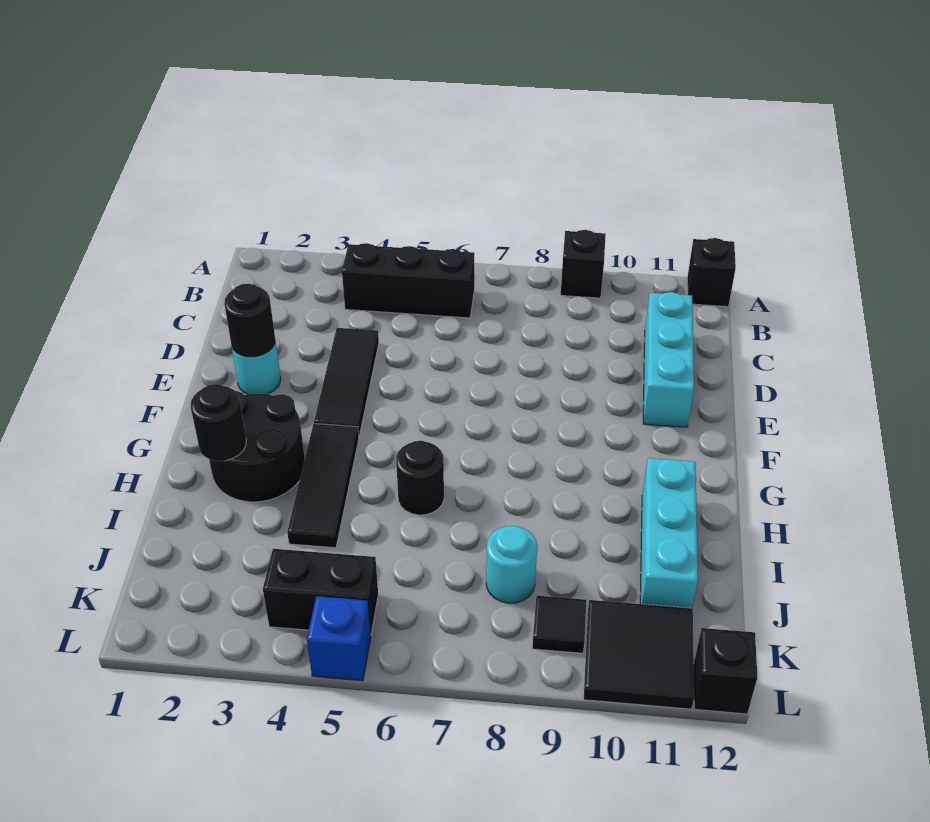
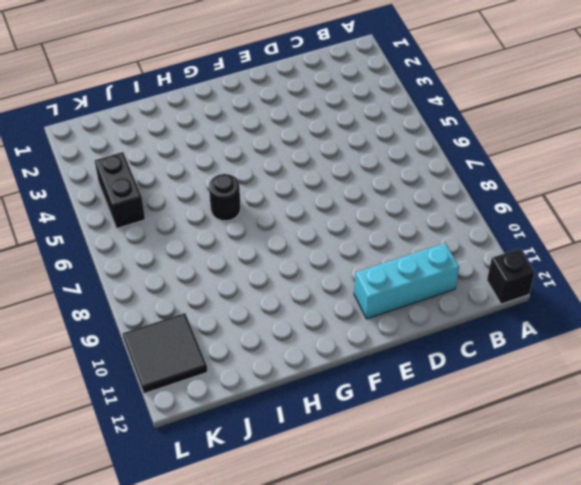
none -> black 1x1 brick [561,230,606,298]
none -> black 1x3 brick [342,243,474,318]
none -> black 1x3 tile [314,328,379,436]

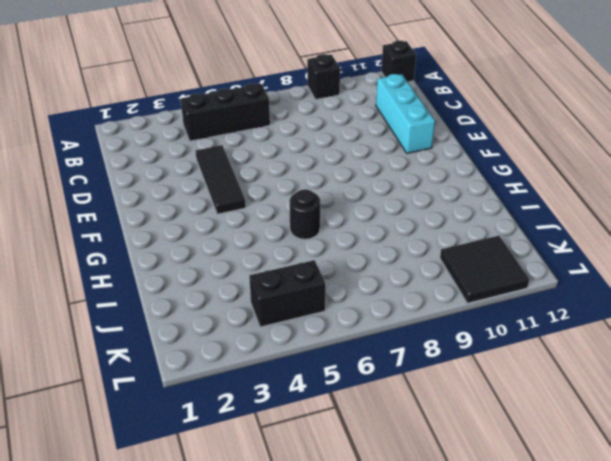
none -> cyan 1x1 round brick [232,341,281,394]
none -> black 2x2 round brick [209,391,305,502]
none -> black 1x3 tile [287,424,359,548]

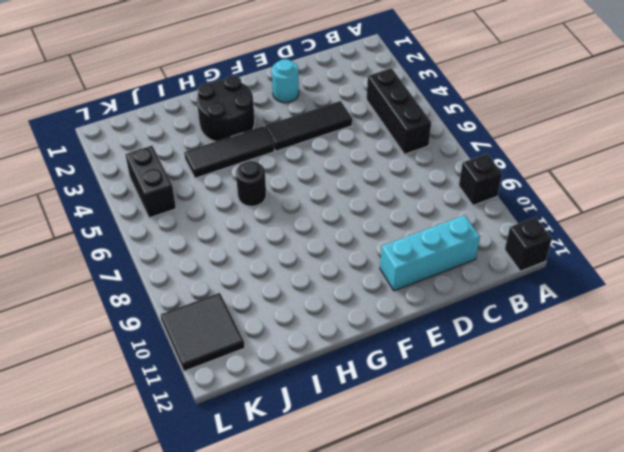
none -> cyan 1x3 brick [640,458,698,608]
none -> cyan 1x1 round brick [486,526,537,603]
none -> black 1x1 tile [532,596,587,653]

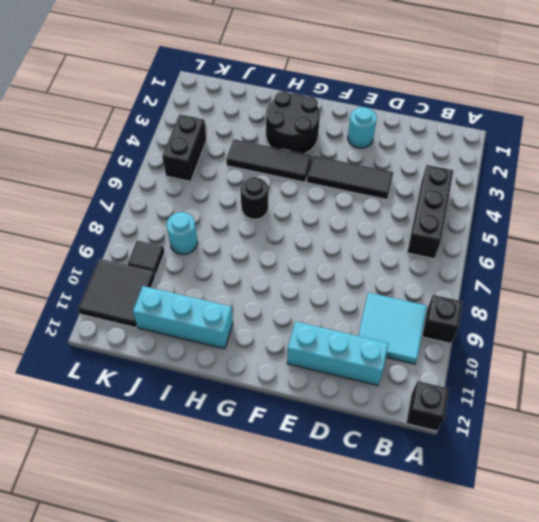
cyan 2x2 tile [358,293,427,364] -> none
none -> blue 1x1 brick [307,596,371,681]
none -> black 1x1 brick [694,628,757,714]
none -> black 1x1 round brick [224,284,275,357]

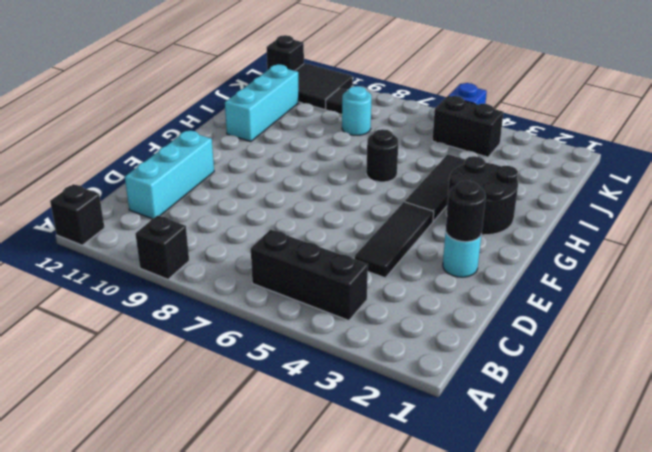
none -> black 1x1 round brick [191,384,246,461]

